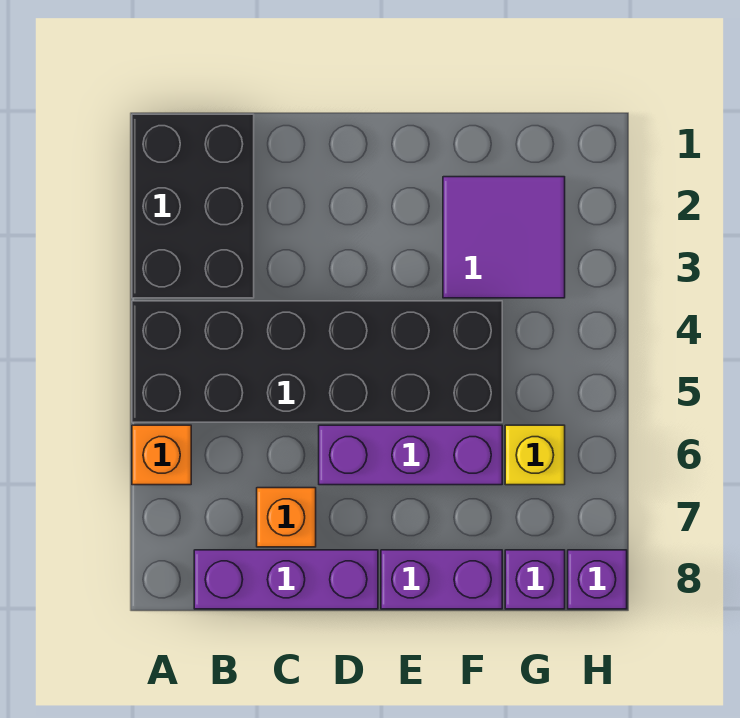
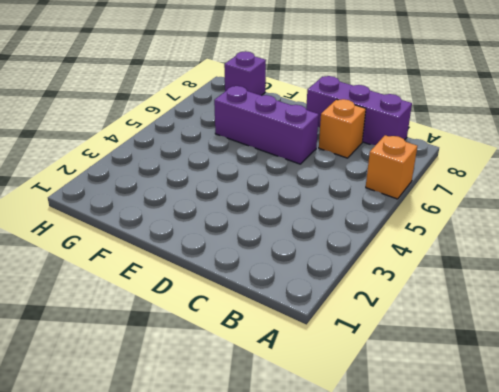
none -> black 2x3 brick [132,114,254,298]
none -> black 2x6 brick [132,301,502,422]

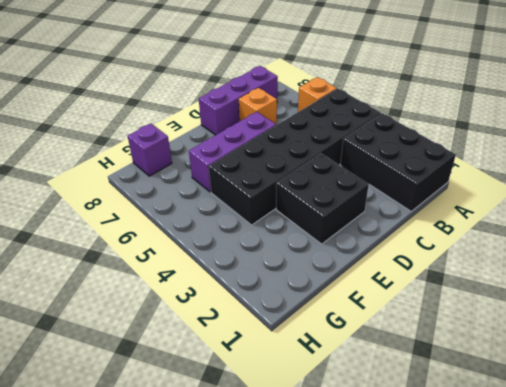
black 2x2 brick [276,153,369,244] -> none
none -> purple 1x2 brick [381,550,502,609]
none -> purple 2x2 tile [443,177,565,298]

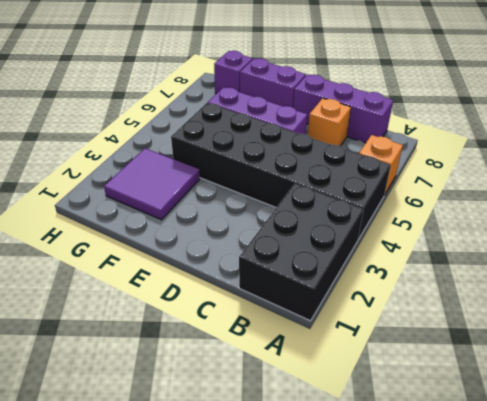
none -> yellow 1x1 brick [505,425,565,485]
none -> purple 1x1 brick [568,550,627,609]

